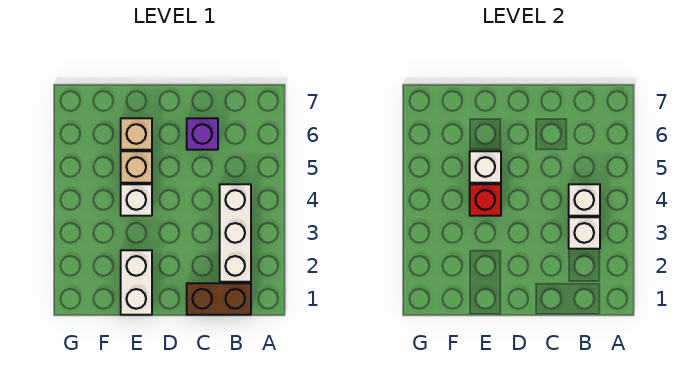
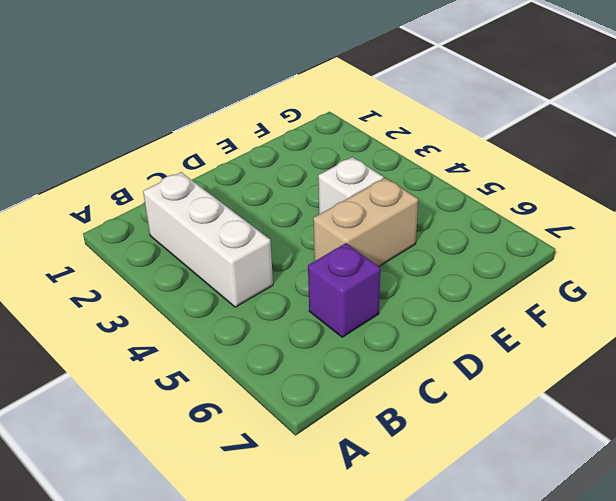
tan 1x2 brick [313,178,418,266] -> tan 1x1 brick [121,151,152,183]
none -> brown 1x2 brick [187,283,251,315]
none -> white 1x2 brick [121,250,152,315]

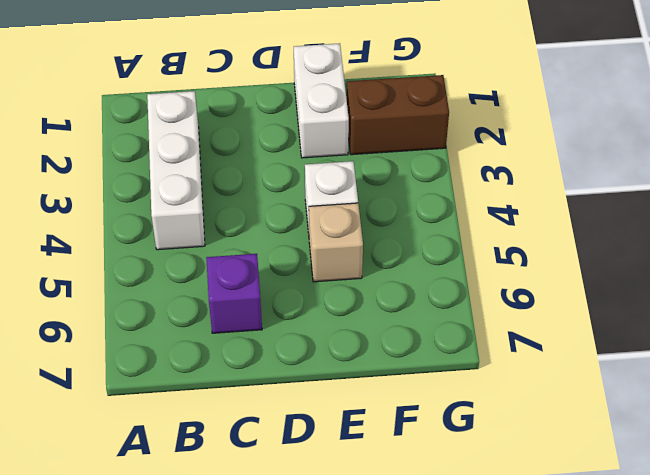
brown 1x2 brick [347,75,449,155] -> brown 1x2 brick moved to [187,283,251,315]
none -> tan 1x1 brick [121,118,152,150]
none -> white 1x1 brick [569,217,600,249]

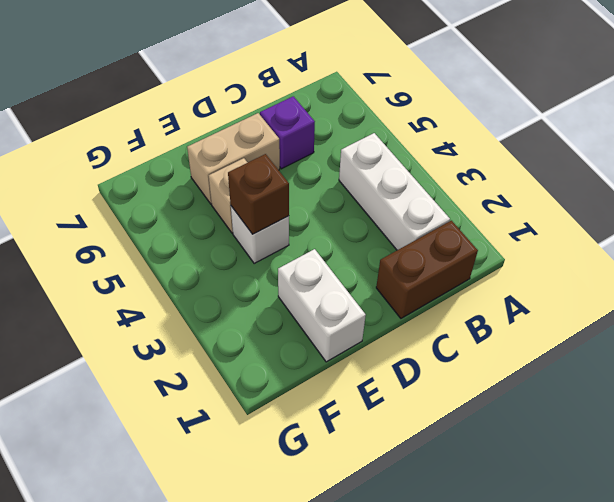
tan 1x2 brick [187,113,280,204] -> tan 1x1 brick [121,118,152,150]
brown 1x1 brick [228,154,289,234] -> red 1x1 brick [470,184,501,216]
none -> white 1x1 brick [569,217,600,249]
none -> white 1x1 brick [569,184,600,216]

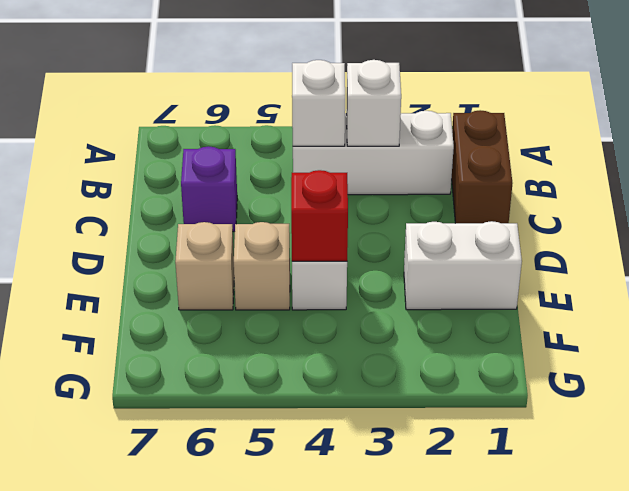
none -> white 1x1 brick [470,151,501,183]

